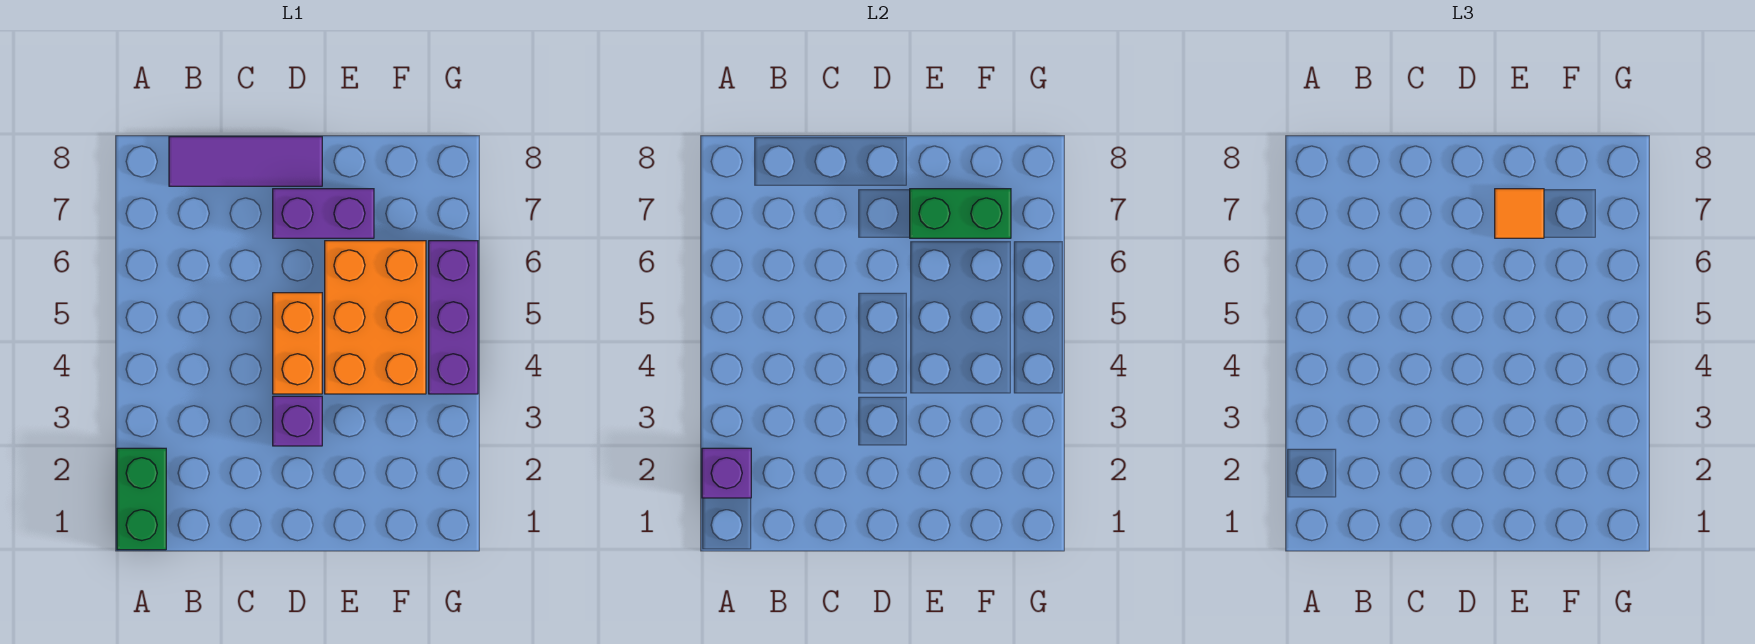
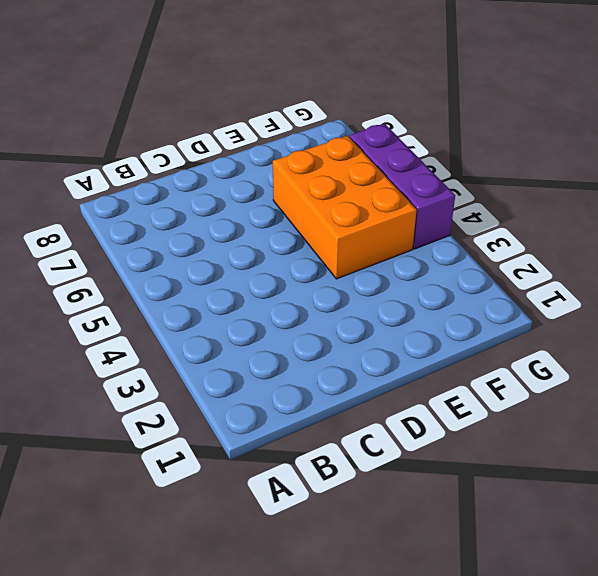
none -> green 1x2 brick [117,448,166,550]
none -> purple 1x3 tile [169,137,322,186]

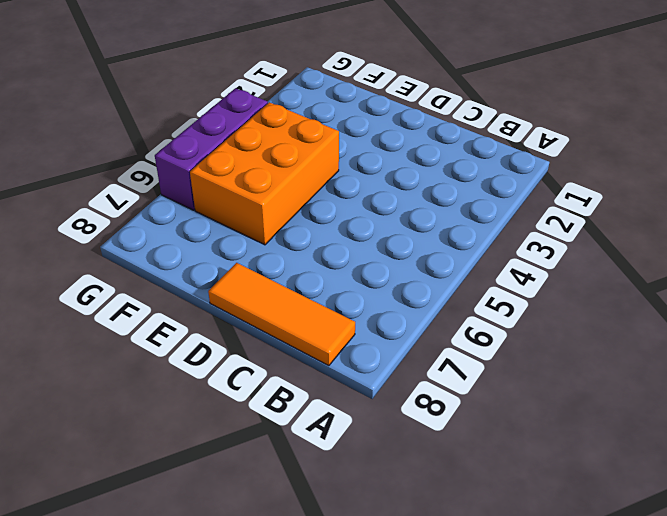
orange 1x3 tile [208,263,355,366] -> purple 1x3 tile [169,137,322,186]
none -> green 1x2 brick [117,448,166,550]
none -> purple 1x1 brick [273,396,322,446]

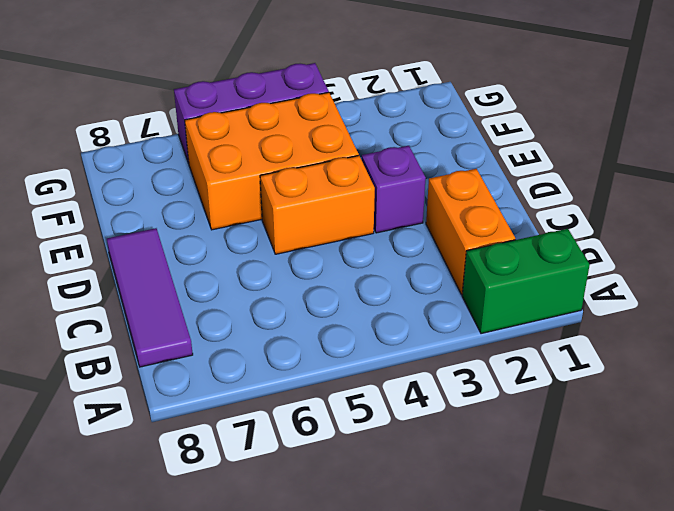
orange 1x2 brick [426,169,515,295] -> none
none -> purple 1x2 brick [273,189,374,238]
none -> purple 1x1 brick [702,448,751,498]

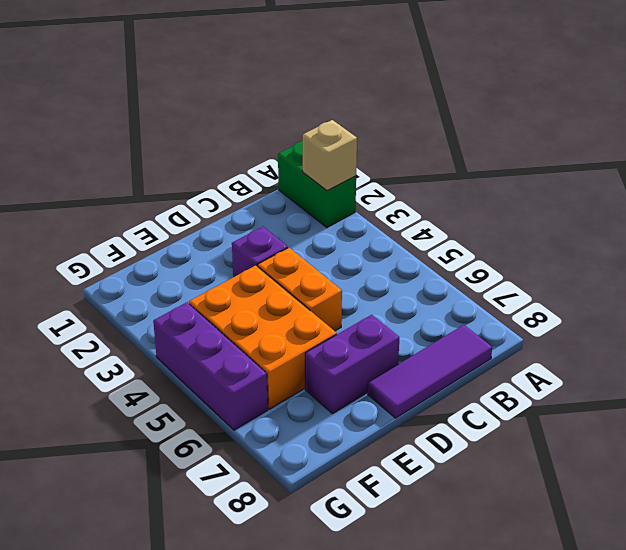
tan 1x1 brick [303,120,357,191] -> purple 1x1 brick [702,448,751,498]
none -> green 1x2 brick [910,189,1011,238]
none -> orange 1x1 tile [1495,189,1544,238]

